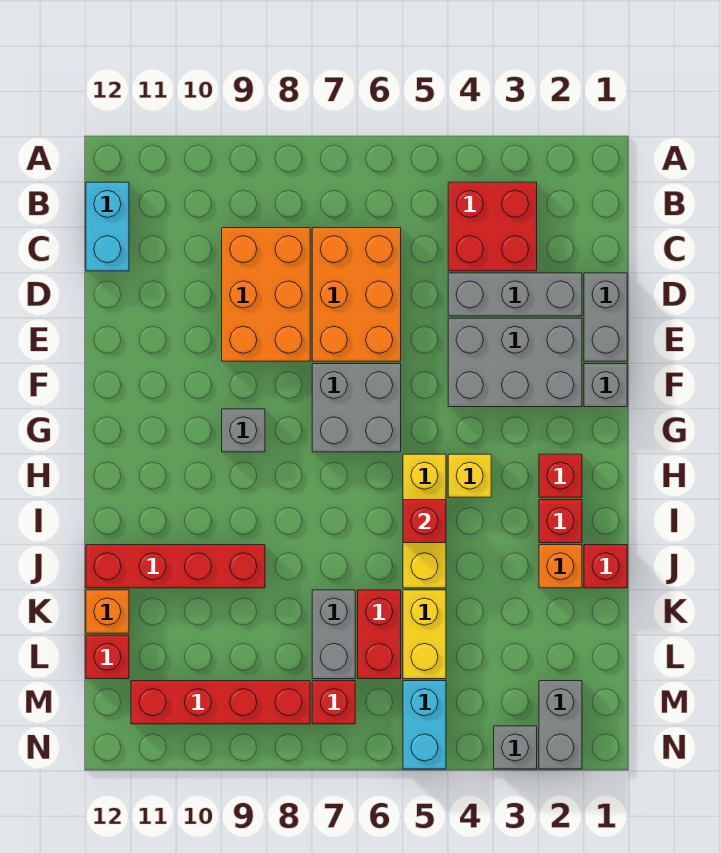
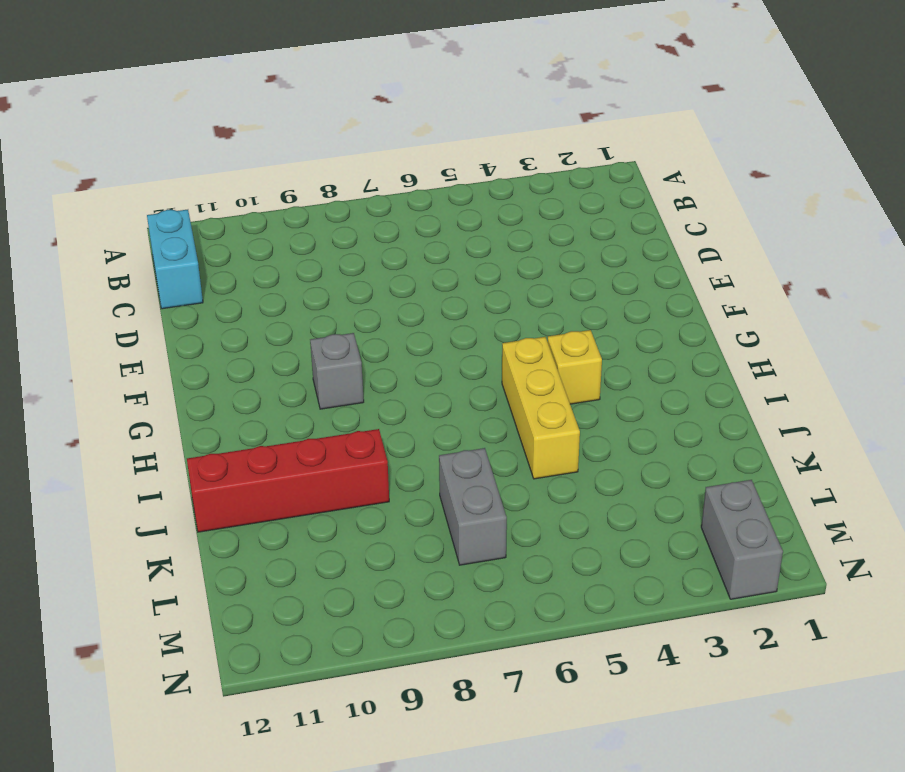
none -> red 2x2 brick [448,182,537,271]
none -> orange 2x3 brick [312,228,401,361]
none -> orange 2x3 brick [222,228,310,361]

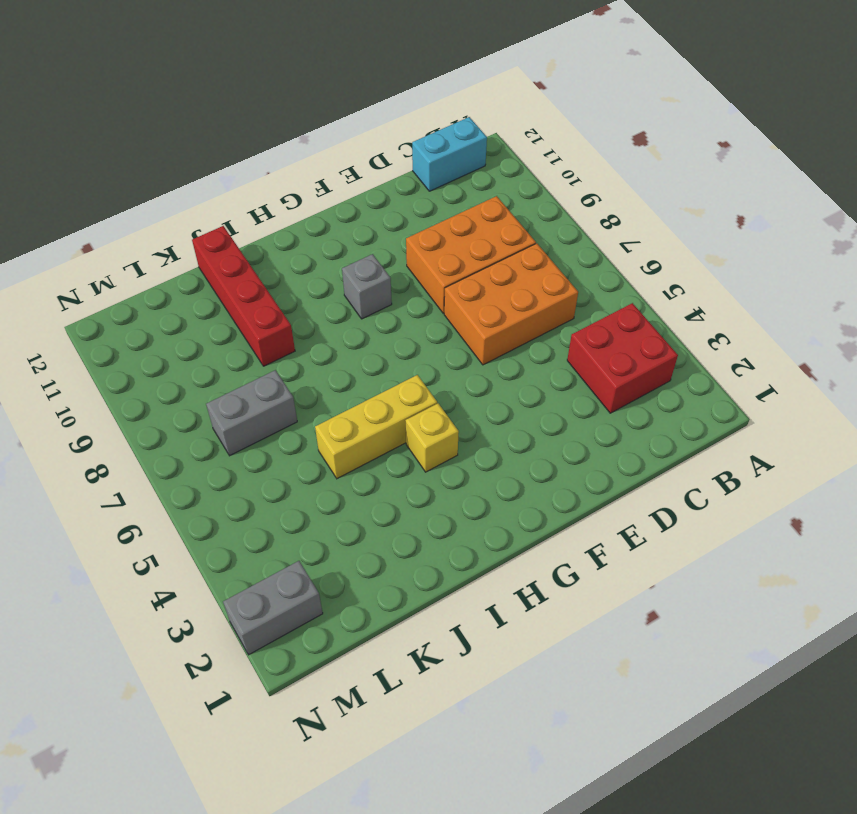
none -> grey 1x2 brick [584,273,627,361]
none -> grey 1x3 brick [448,273,582,316]
none -> grey 2x3 brick [448,318,582,407]

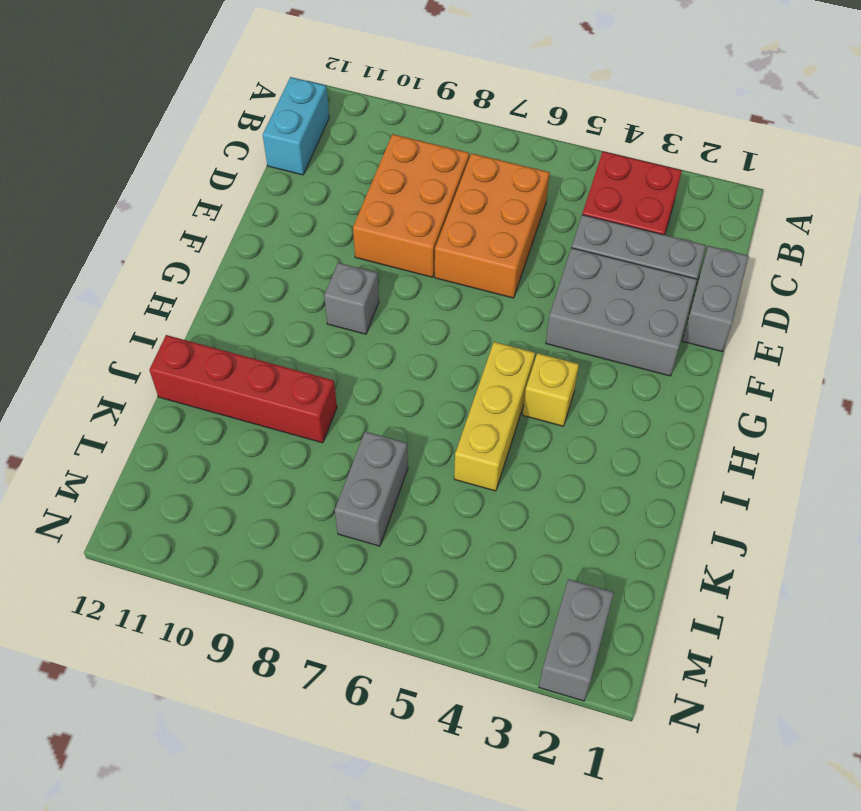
none -> grey 1x1 brick [584,364,627,407]
none -> grey 2x2 brick [312,364,401,452]
none -> red 1x1 brick [539,454,582,497]

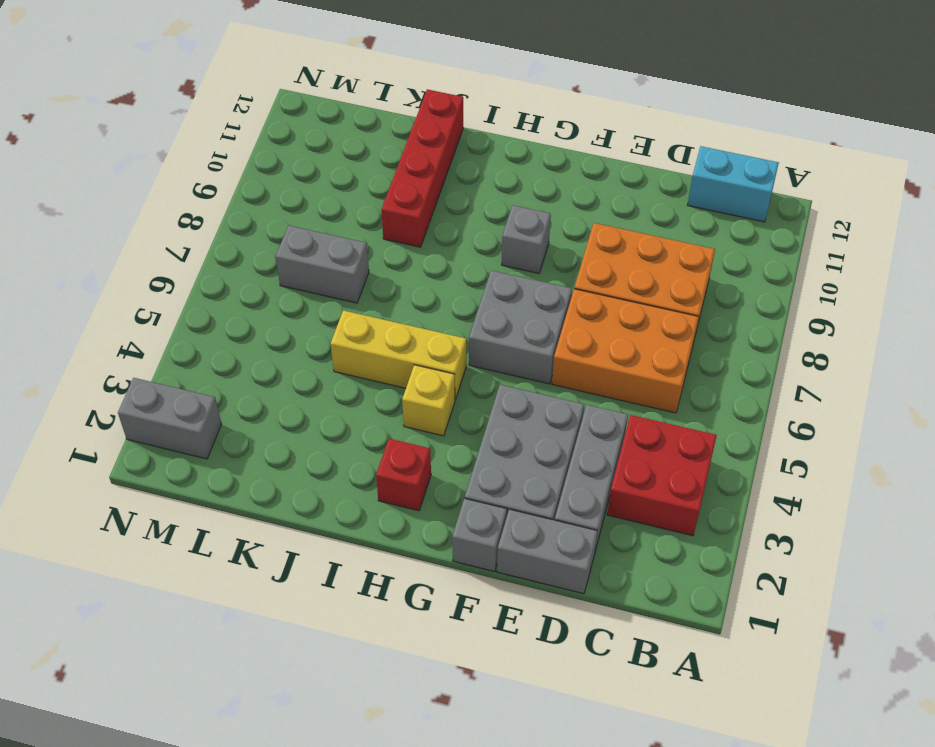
none -> red 1x1 brick [539,500,582,543]
none -> red 1x1 brick [584,545,627,588]
none -> orange 1x1 brick [539,545,582,588]

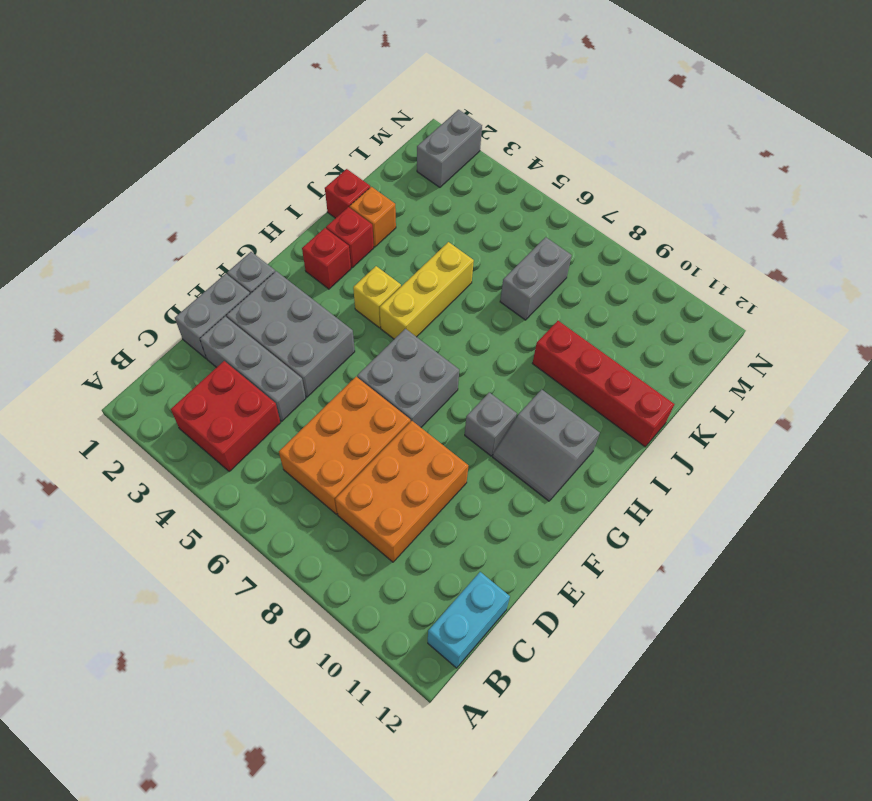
grey 2x2 slope [493,390,600,501] -> none
none -> yellow 1x2 brick [403,590,446,679]
none -> red 1x2 brick [358,590,401,679]
none -> orange 1x1 brick [86,590,129,633]

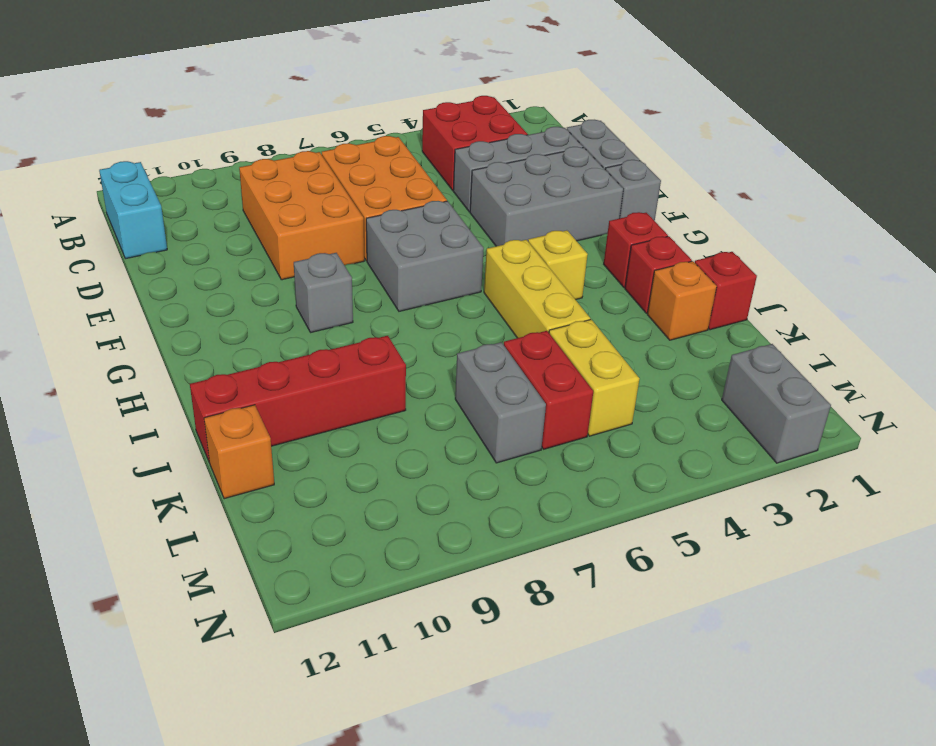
none -> red 1x1 brick [86,635,129,679]
none -> cyan 1x2 brick [403,681,446,769]
none -> red 1x1 brick [312,681,355,724]

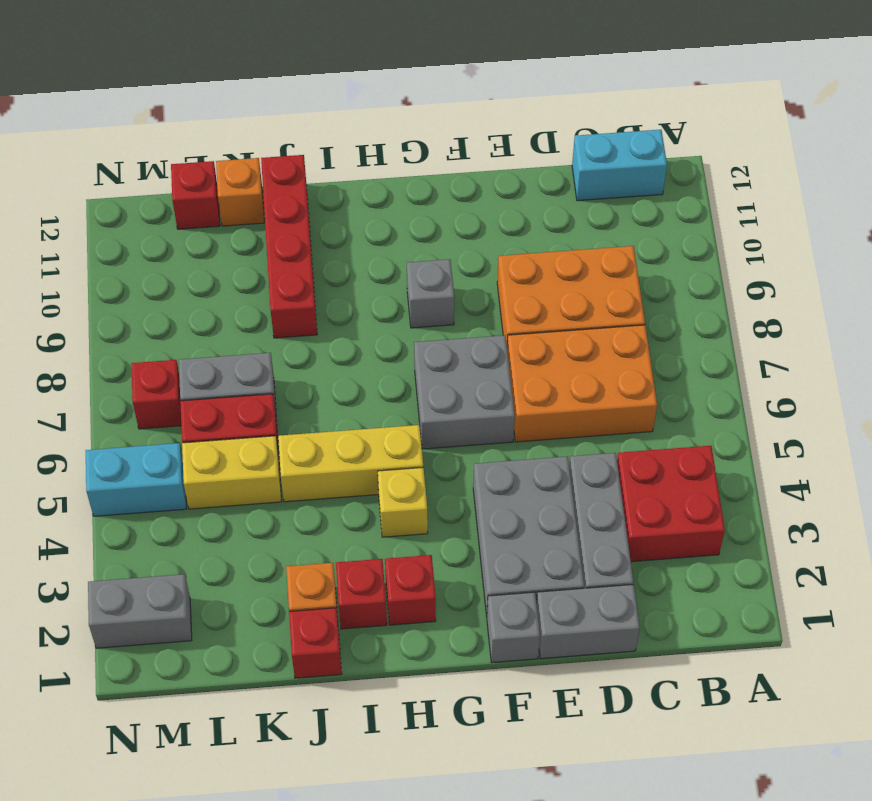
none -> red 1x4 brick [131,681,310,724]
none -> grey 1x1 brick [494,726,537,769]
none -> red 1x1 brick [403,500,446,543]

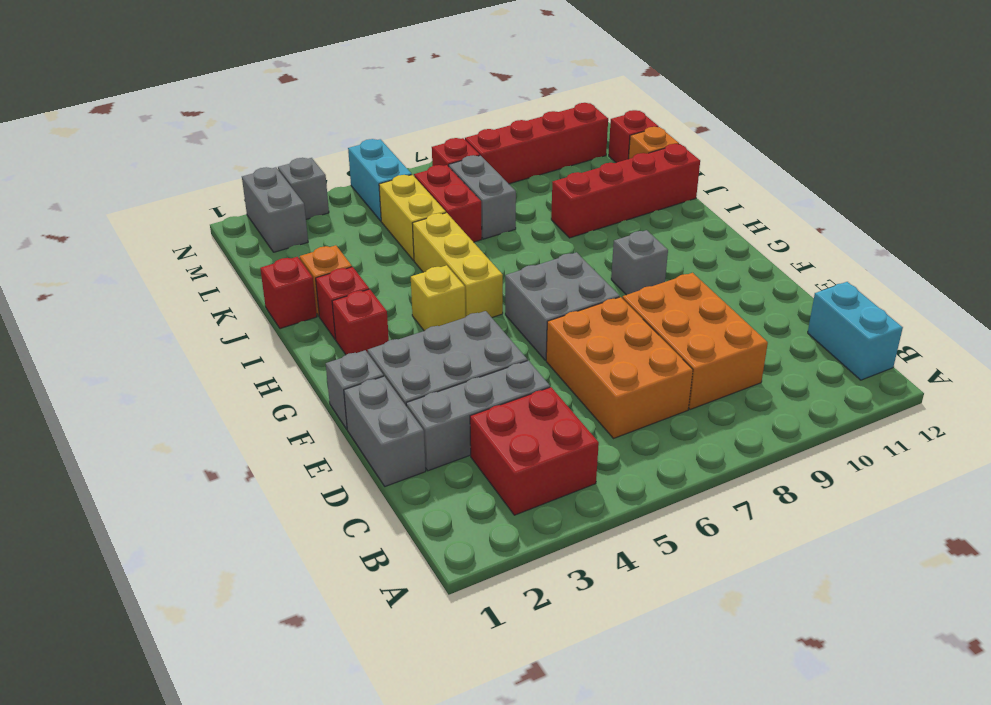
none -> red 1x1 brick [403,500,446,543]

